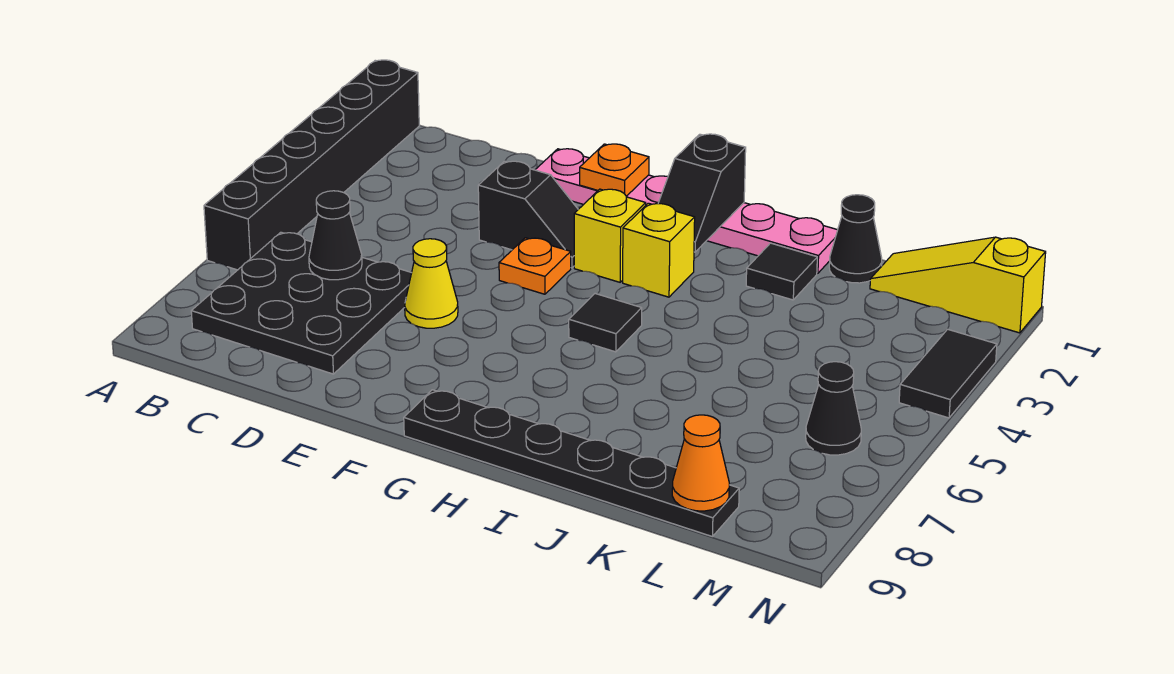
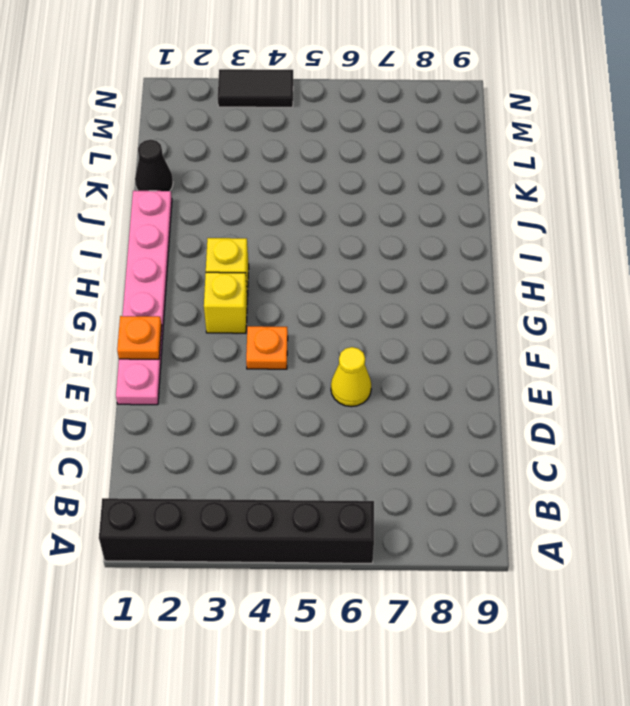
none -> black 3x3 plate [191,232,411,374]
none -> black 1x2 slope [478,161,578,268]
none -> black 1x6 plate [404,390,739,537]

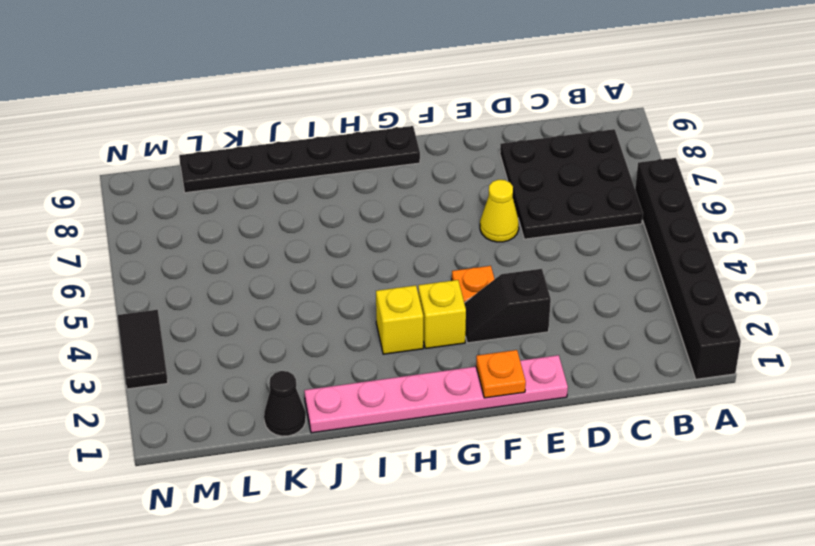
none -> black 1x1 tile [569,294,642,352]
none -> black 1x1 tile [746,243,817,300]
none -> yellow 1x3 slope [870,237,1046,333]

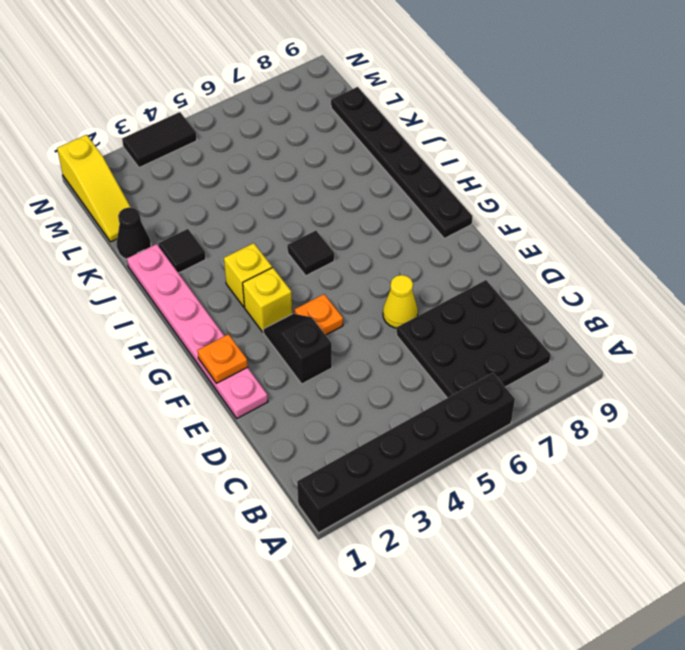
none -> black 1x1 cone [806,362,861,455]
none -> black 1x1 cone [309,191,362,280]
none -> black 1x2 slope [658,134,746,252]

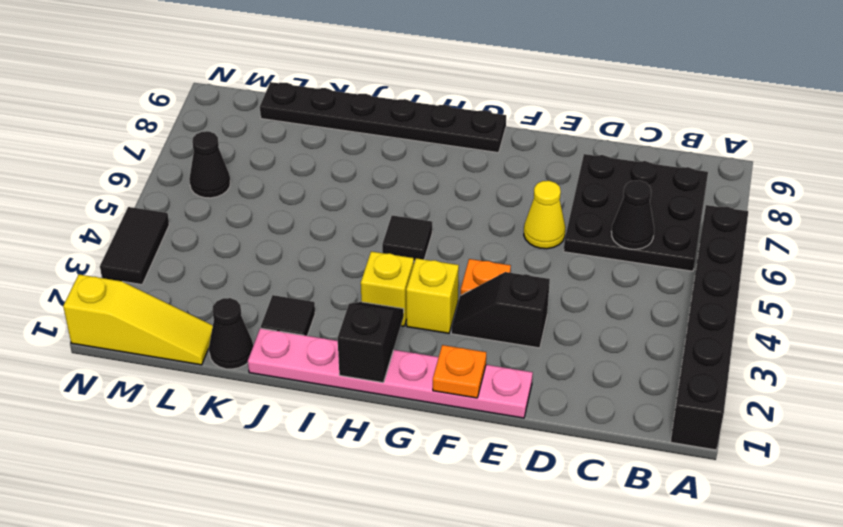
none -> orange 1x1 cone [672,415,729,511]

